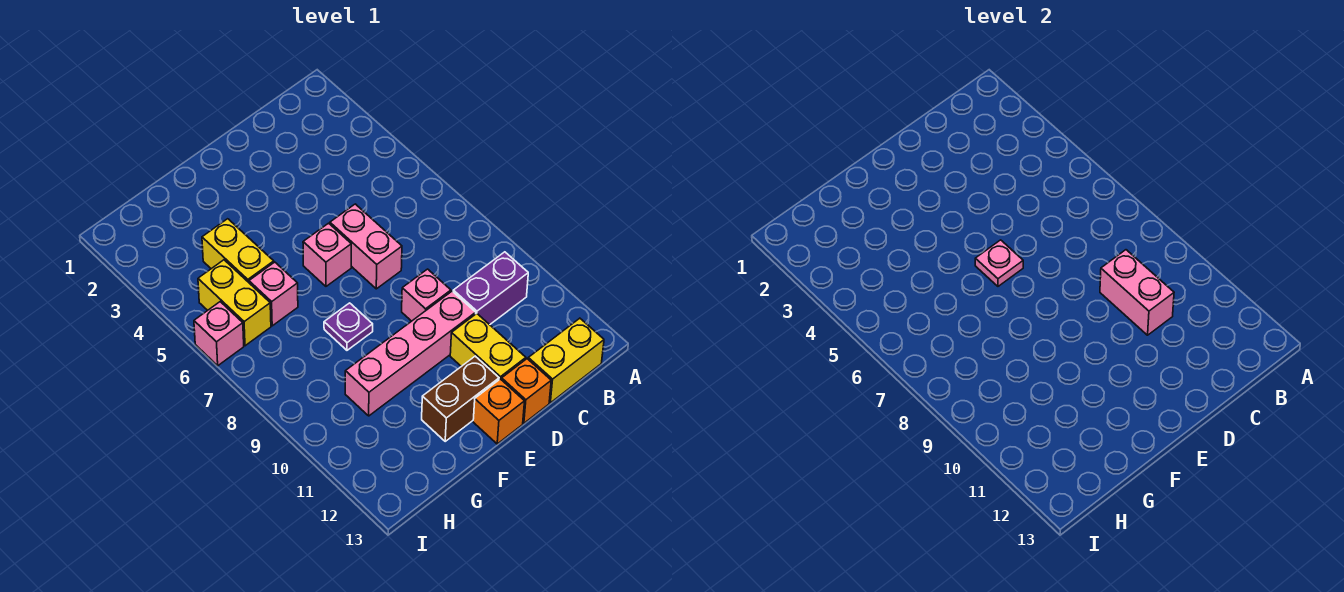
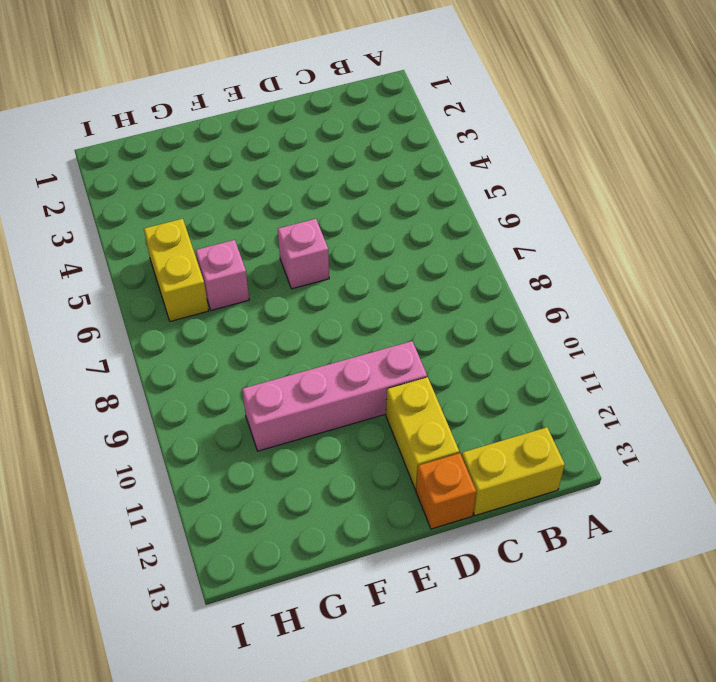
none -> purple 1x2 brick [453,252,528,325]
none -> pink 1x2 brick [330,204,402,289]
none -> pink 1x1 brick [402,269,451,321]

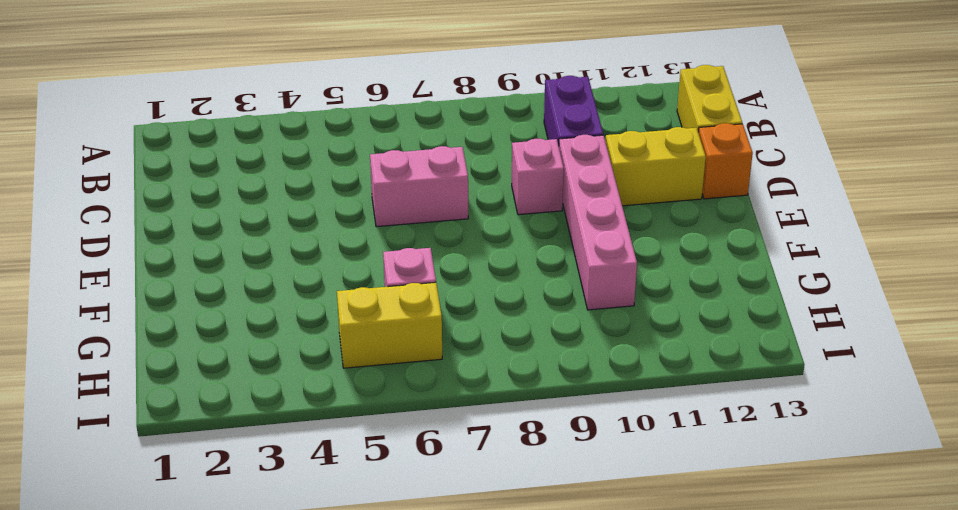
none -> pink 1x1 brick [303,223,351,286]
none -> brown 1x2 brick [422,356,499,441]
none -> orange 1x1 brick [473,379,525,444]

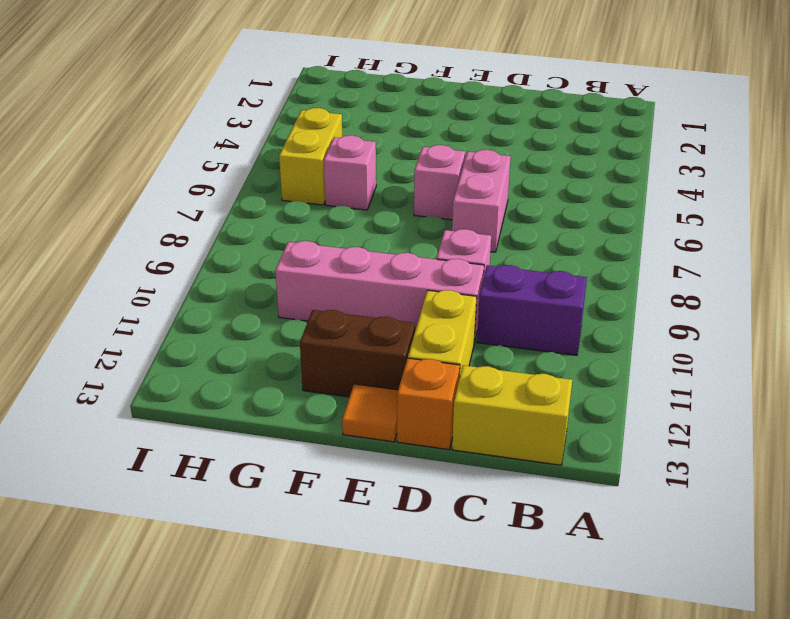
orange 1x1 tile [342,384,398,442] -> orange 1x1 brick [473,379,525,444]
none -> purple 1x1 plate [324,303,373,350]
none -> yellow 1x2 brick [202,219,274,282]
none -> pink 1x1 brick [194,302,244,366]

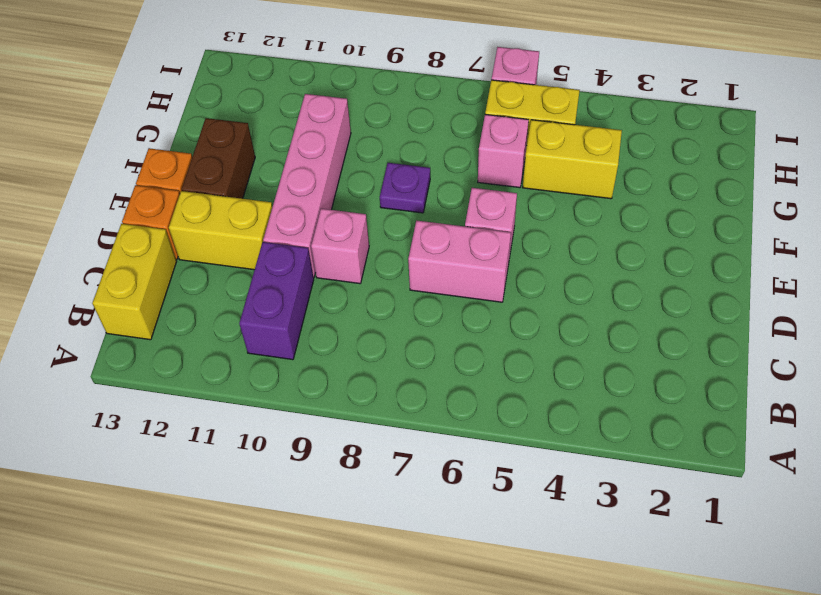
none -> pink 1x2 brick [1100,250,1174,335]
none -> pink 1x1 plate [975,240,1023,286]

